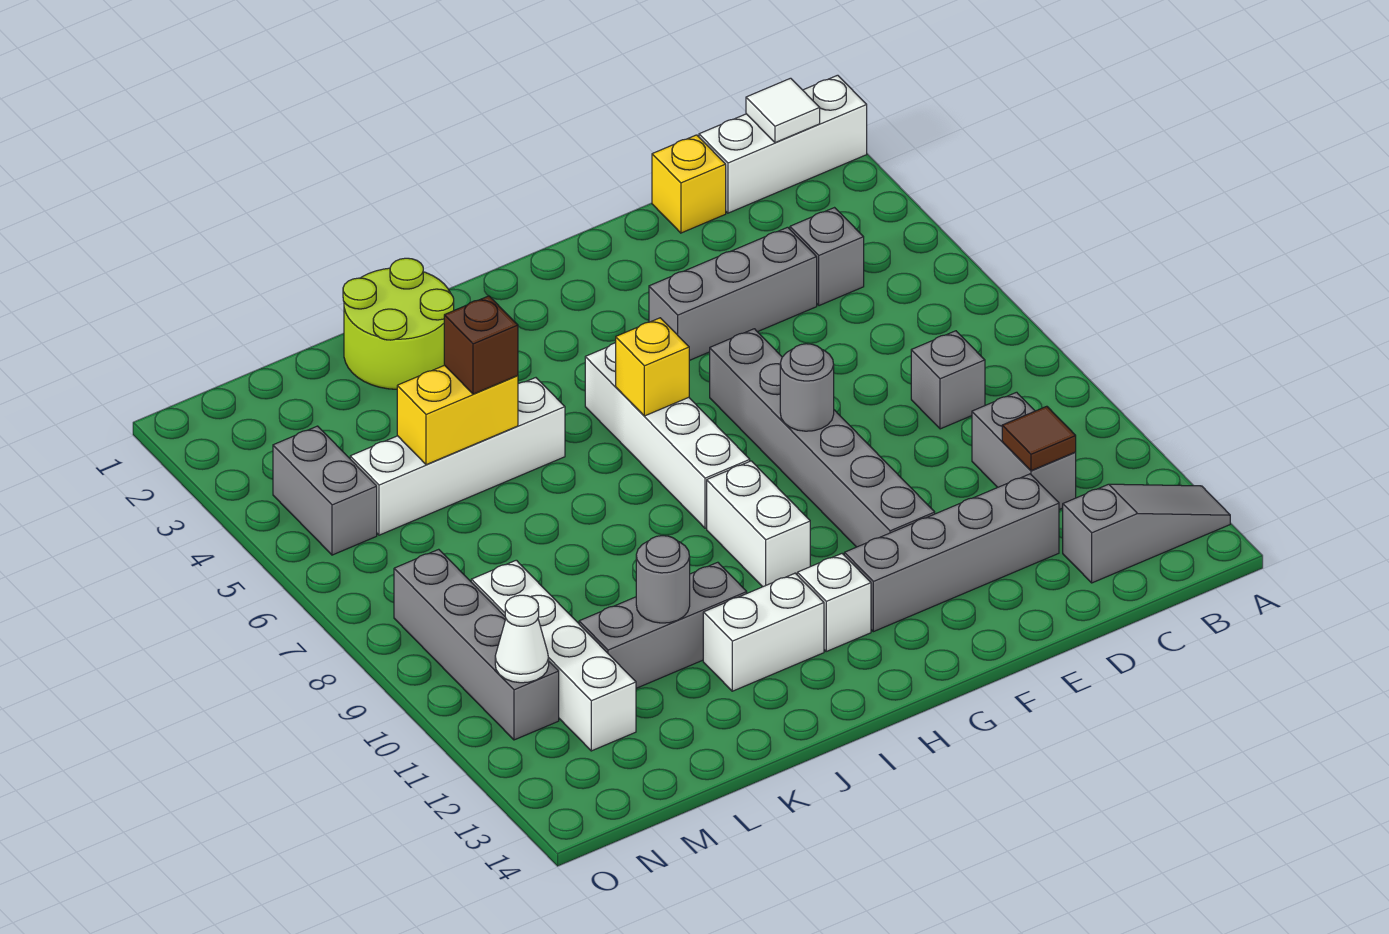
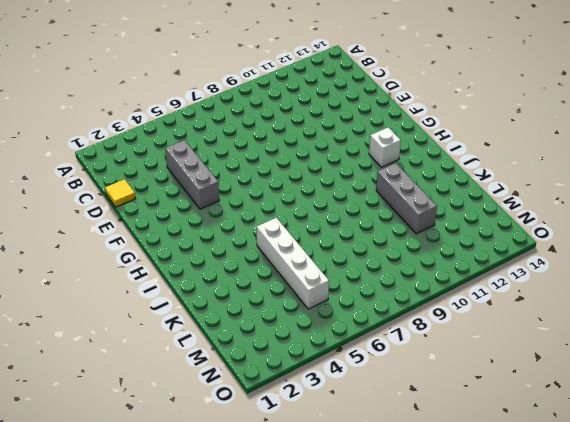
yellow 1x1 tile [105,179,136,207] -> yellow 1x1 brick [652,135,726,233]
none -> white 1x3 brick [699,75,867,213]
none -> grey 1x3 slope [1063,484,1230,583]
none -> grey 1x1 brick [790,208,864,306]

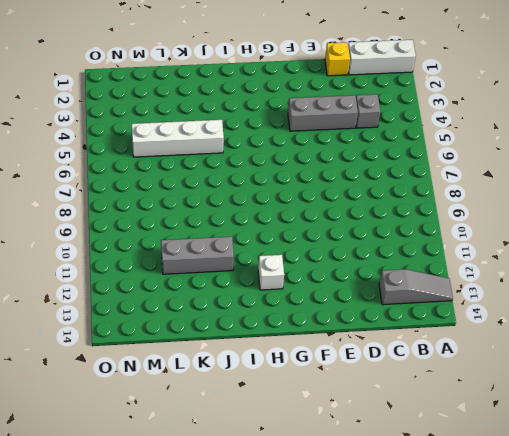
none -> grey 1x1 brick [911,331,985,429]
none -> grey 1x2 brick [972,392,1076,509]
none -> grey 1x4 brick [844,474,1059,632]

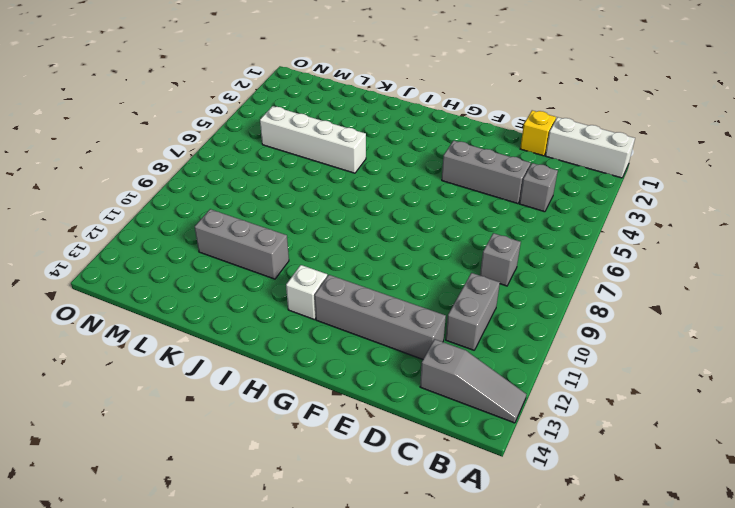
none -> grey 1x6 brick [710,329,935,547]
none -> white 1x4 brick [585,343,750,528]
none -> white 1x2 brick [707,461,810,587]

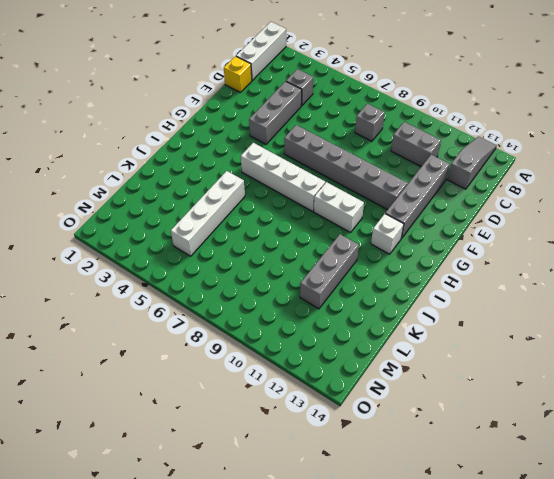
none -> white 1x2 brick [703,573,824,691]
none -> lime 2x2 round brick [343,258,454,389]
none -> white 1x4 brick [471,560,636,751]

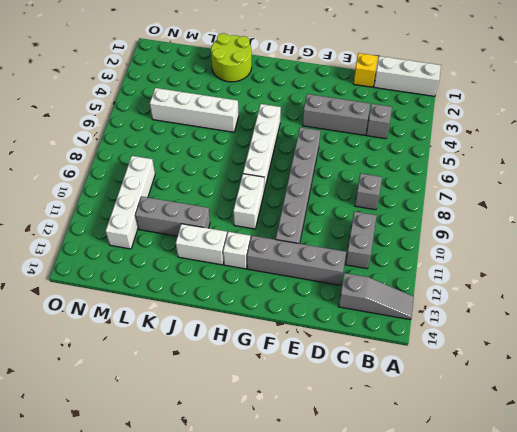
none -> grey 1x2 brick [273,426,377,555]
none -> grey 1x4 brick [394,549,559,740]
none -> white 1x1 tile [746,78,820,143]

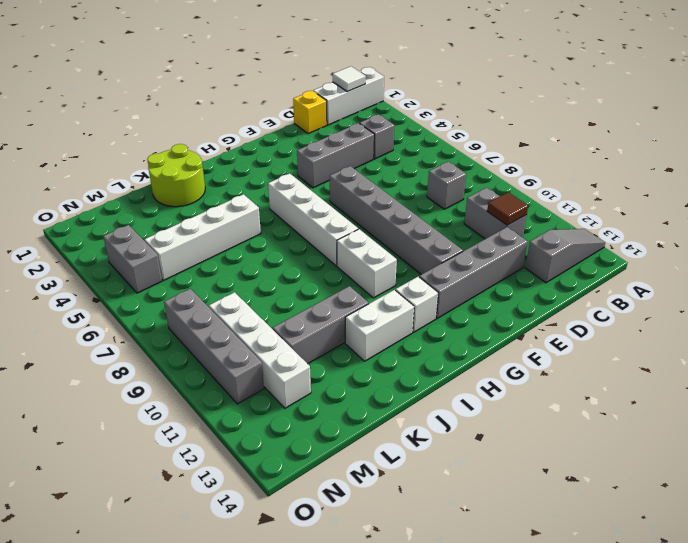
none -> grey 1x1 round brick [780,344,834,431]
none -> yellow 1x1 brick [616,318,689,416]
none -> yellow 1x2 brick [397,365,518,465]

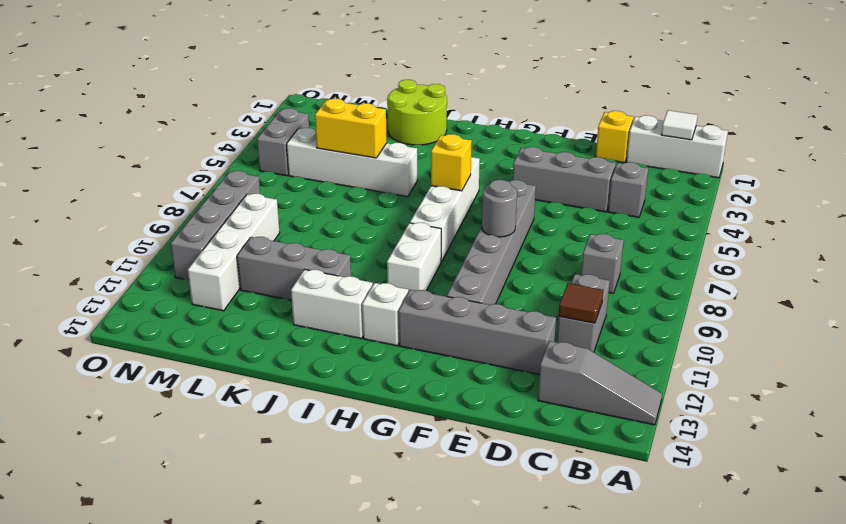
none -> grey 1x1 round brick [636,536,690,623]
none -> white 1x1 cone [495,595,549,683]
none -> brown 1x1 brick [444,296,518,394]

